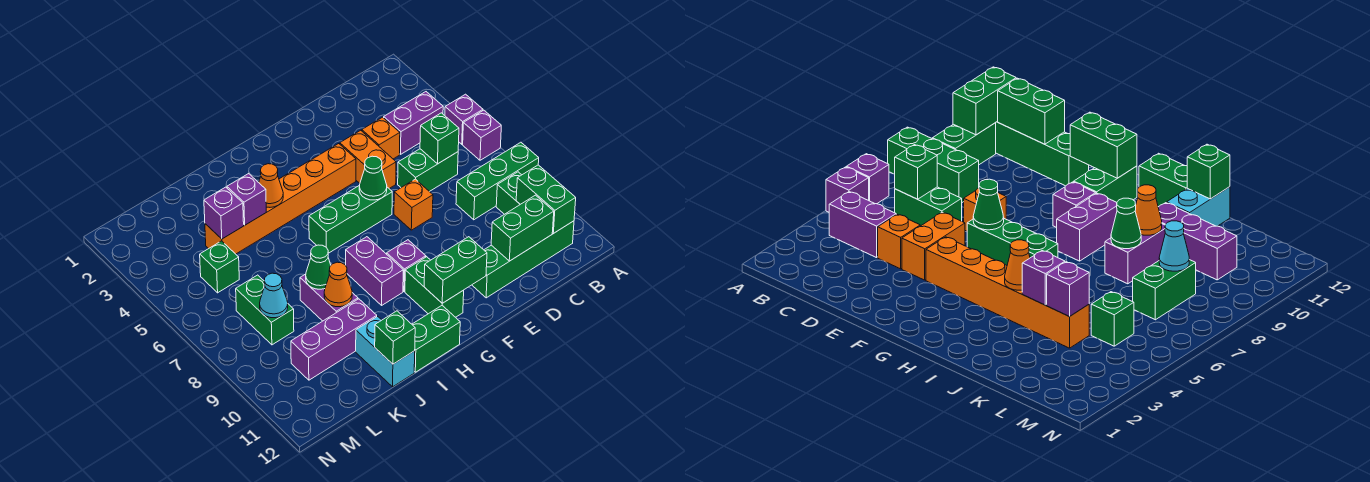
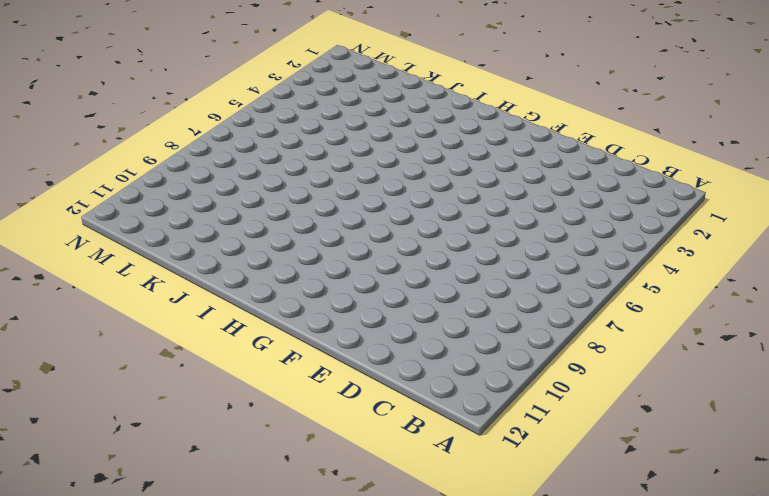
none -> purple 1x1 brick [445,94,483,144]
none -> purple 1x1 brick [463,110,501,160]
none -> green 1x3 brick [456,142,539,220]
none -> purple 1x2 brick [384,92,443,154]

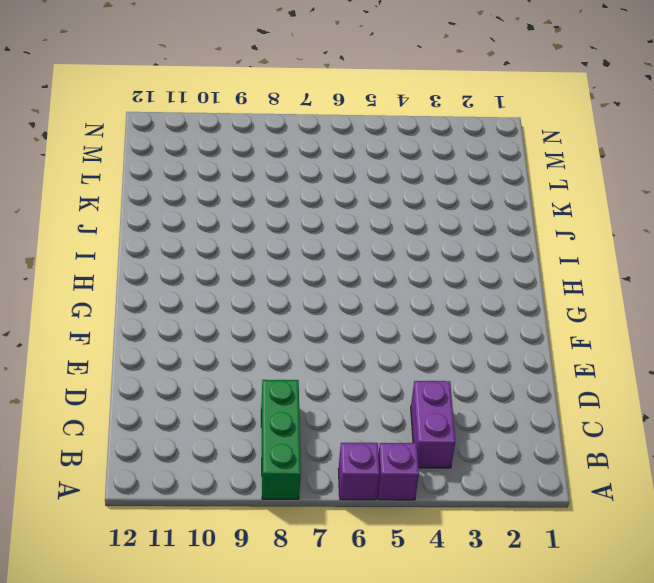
none -> green 1x2 brick [496,172,521,214]
none -> green 1x4 brick [472,221,574,298]
none -> green 1x2 brick [398,149,458,192]
none -> orange 1x1 brick [362,117,400,159]

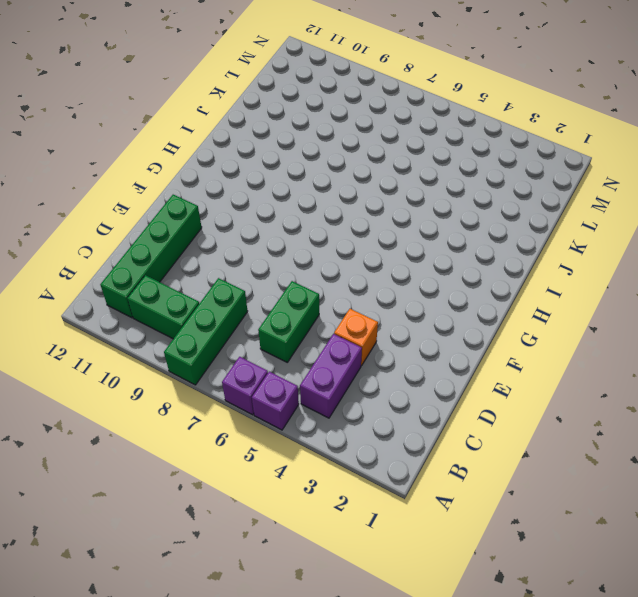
none -> orange 1x2 brick [340,130,396,189]
none -> orange 1x1 brick [394,179,433,230]
none -> orange 1x6 brick [205,144,356,254]
none -> green 1x3 brick [309,185,392,253]

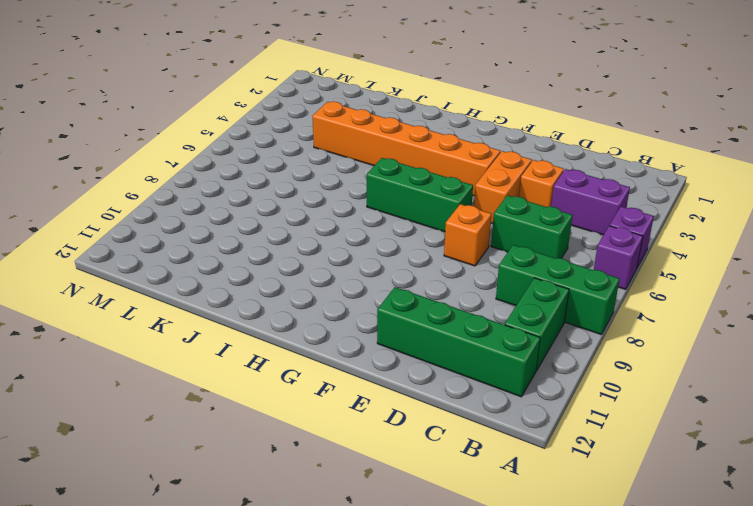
none -> purple 1x1 brick [387,240,426,291]
none -> green 1x2 brick [405,257,464,317]
none -> purple 1x2 brick [346,237,403,305]
none -> green 1x2 brick [412,306,460,372]

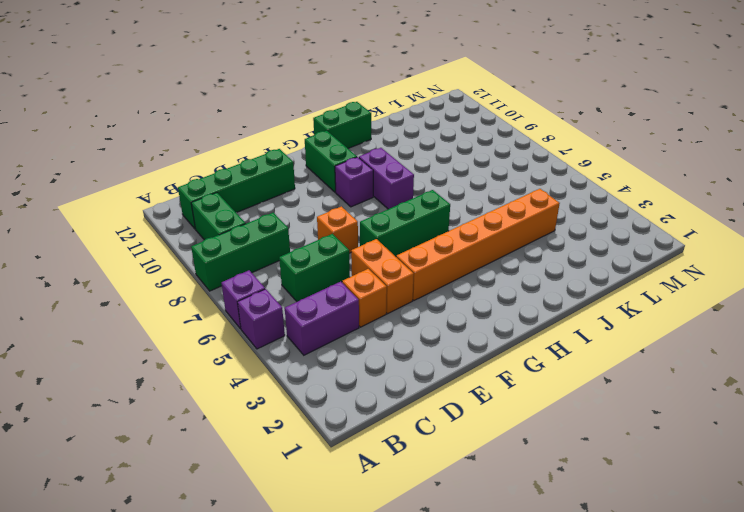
none -> purple 1x2 brick [300,274,358,321]
none -> purple 1x3 brick [291,299,377,380]
none -> cyan 1x2 brick [356,316,415,387]
none -> green 1x1 brick [200,241,239,293]

